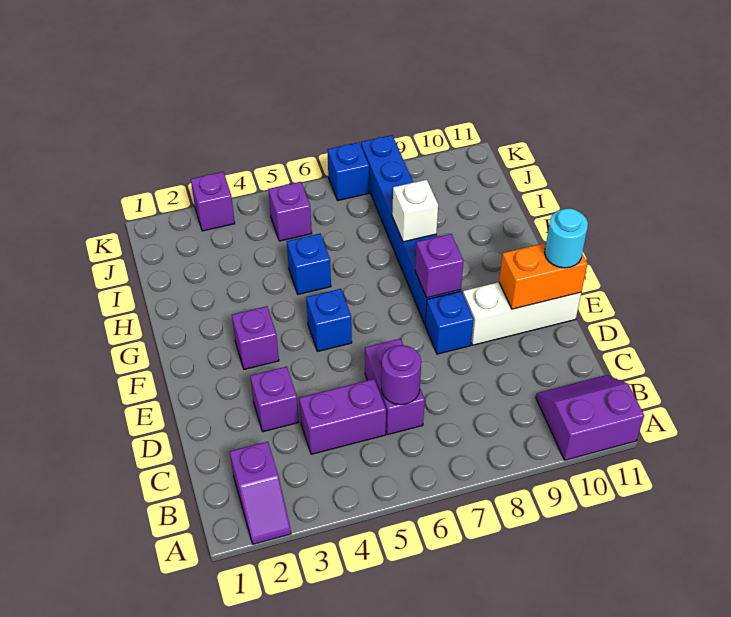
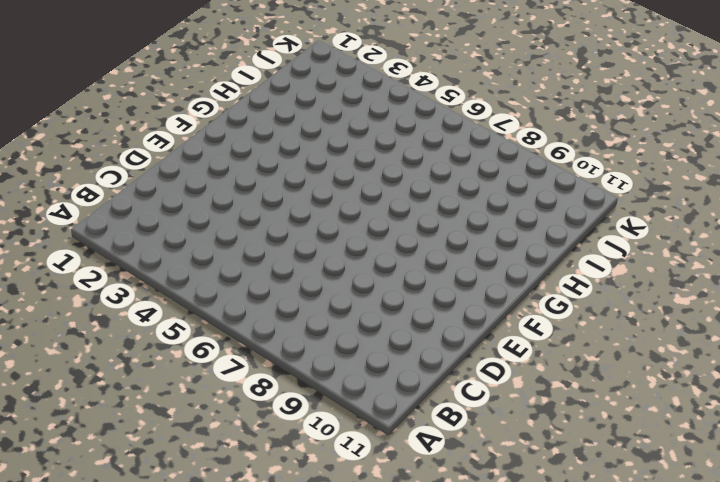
none -> purple 1x2 slope [230,442,291,544]
none -> purple 2x2 slope [536,375,644,460]
none -> purple 1x2 brick [299,379,386,454]

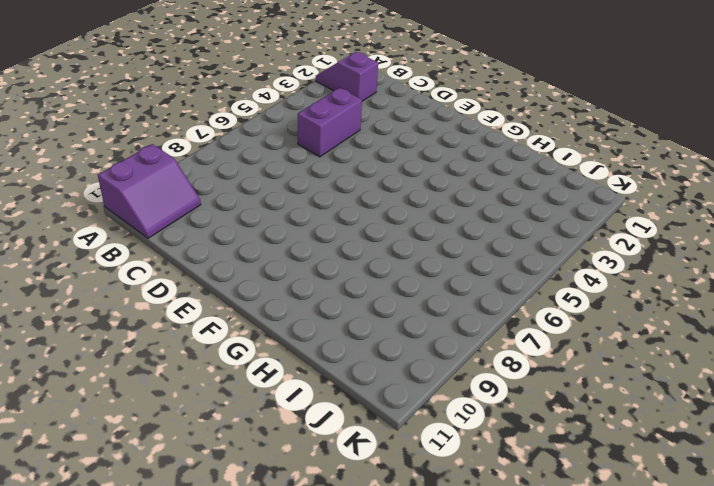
none -> purple 1x2 brick [365,339,425,435]
none -> purple 1x1 brick [250,367,299,432]
none -> blue 1x1 brick [425,291,474,354]

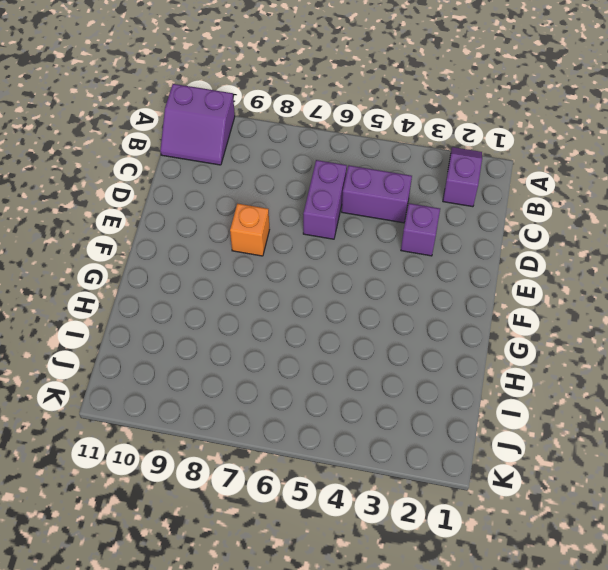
orange 1x1 brick [230,204,269,256] -> blue 1x1 brick [425,291,474,354]
none -> white 1x3 brick [463,282,581,345]
none -> purple 1x1 brick [232,306,279,369]
none -> blue 1x1 brick [306,289,352,351]

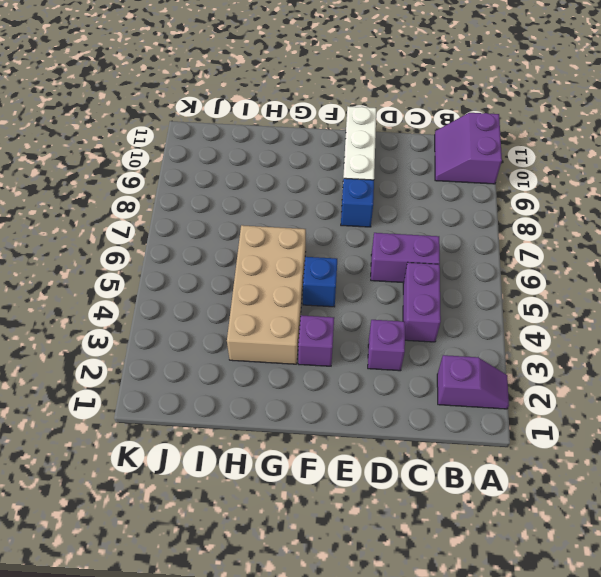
tan 2x4 brick [227,225,306,364] -> blue 1x1 brick [287,234,331,294]
none -> blue 1x6 brick [361,135,461,325]
none -> purple 1x1 brick [268,182,312,241]
none -> purple 1x1 brick [191,172,235,231]

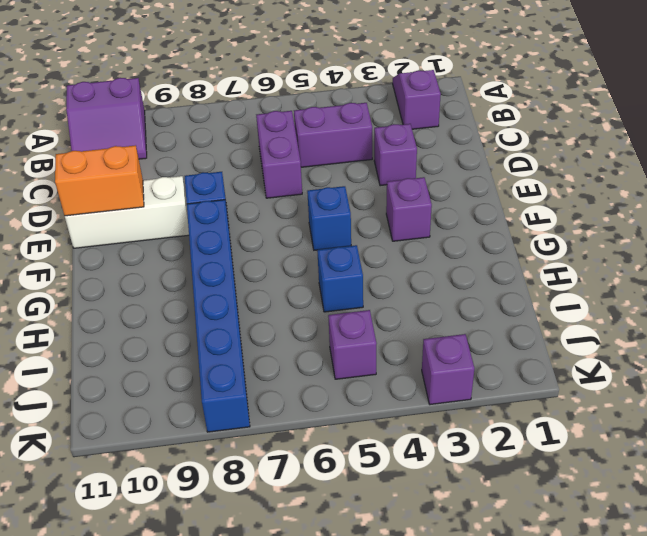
none -> blue 1x1 brick [327,142,369,200]
none -> purple 1x1 round brick [381,345,421,405]
none -> purple 1x1 brick [415,234,463,298]

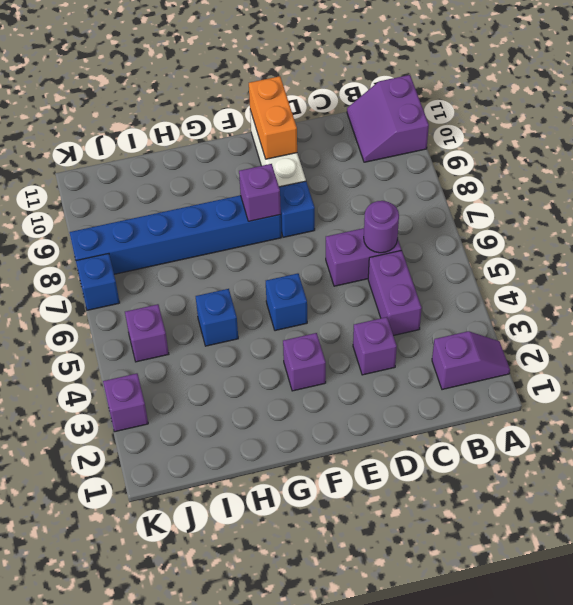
none -> white 1x1 brick [392,180,438,242]
none -> cyan 1x1 round brick [545,209,588,268]

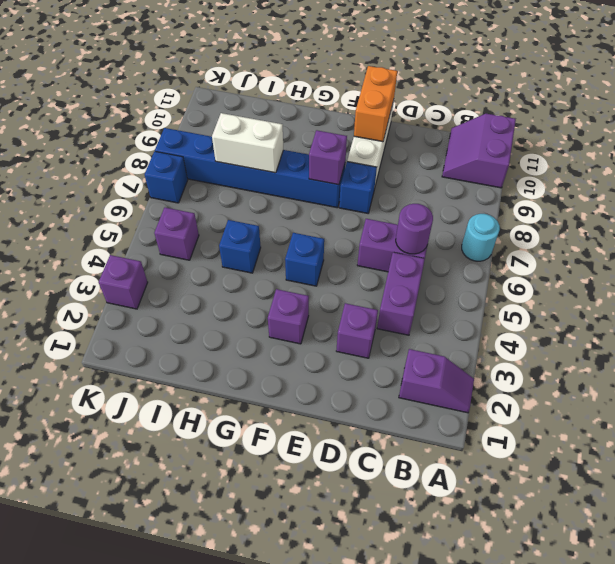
cyan 1x1 round brick [462,214,500,261] -> cyan 1x1 round brick moved to [545,209,588,268]
white 1x2 brick [212,113,283,173] -> white 1x1 brick [392,180,438,242]

